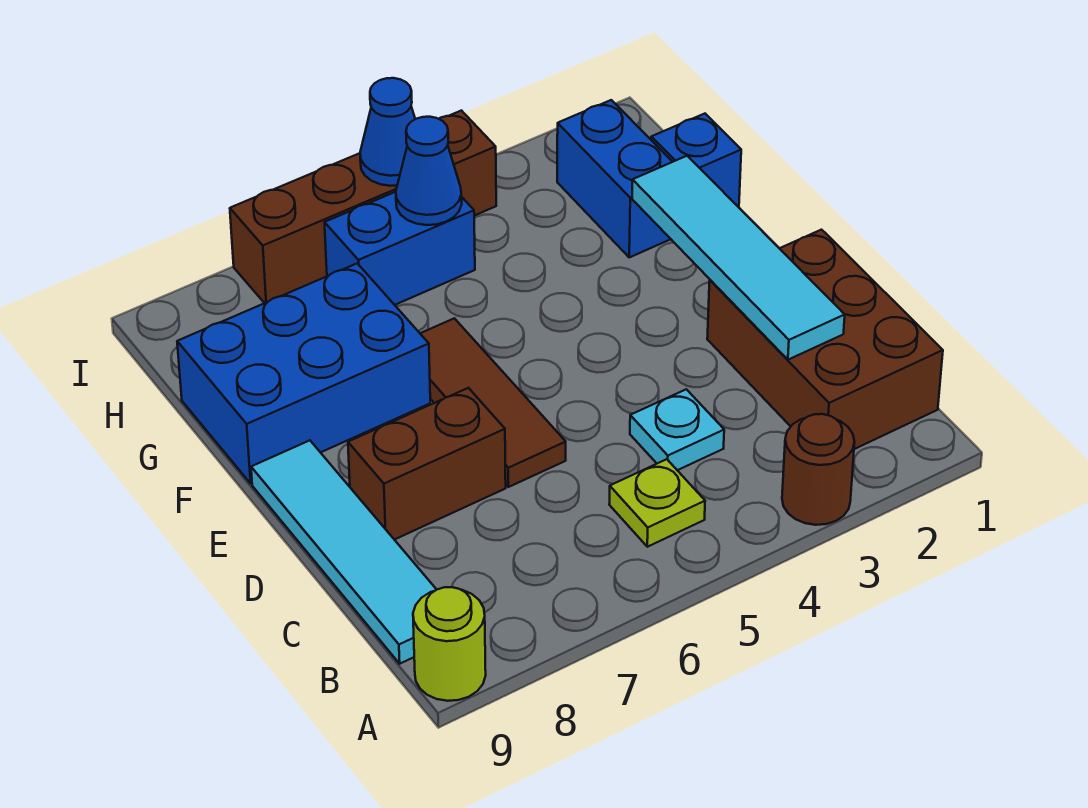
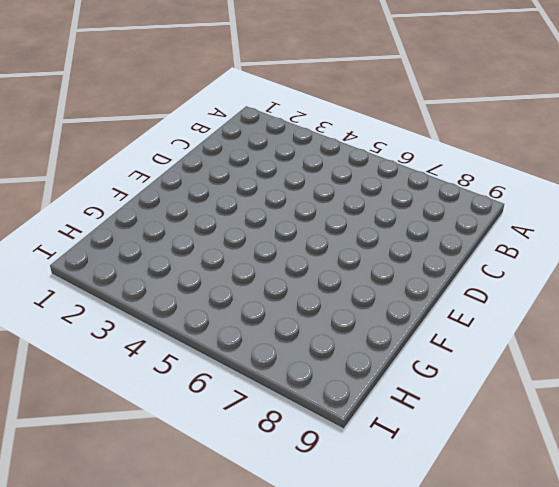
none -> brown 1x1 round brick [782,414,854,525]
none -> lime 1x1 round brick [413,587,486,701]
none -> brown 2x3 brick [707,230,943,449]

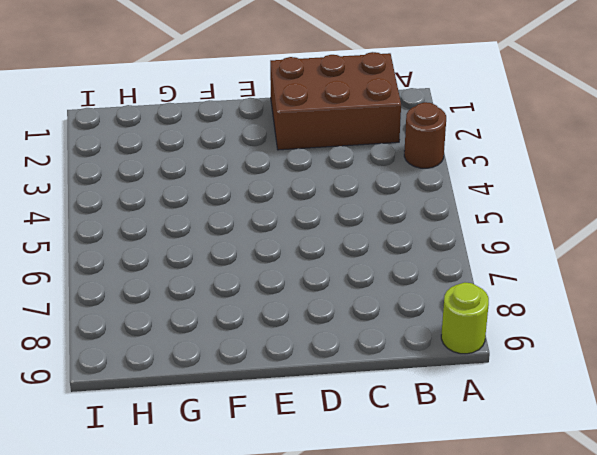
none -> lime 1x1 plate [609,459,705,547]
none -> cyan 1x4 tile [251,441,437,664]
none -> cyan 1x1 plate [630,389,724,470]

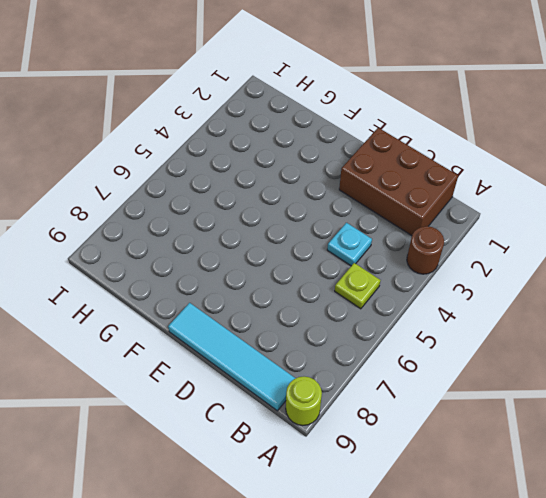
none -> brown 1x3 tile [420,318,566,487]
none -> brown 1x2 brick [348,388,506,540]
none -> blue 2x3 brick [177,263,430,483]

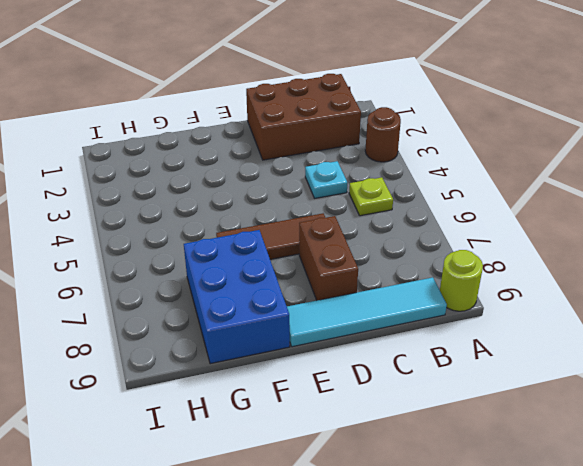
none -> blue 1x1 brick [651,114,741,207]
none -> blue 1x2 brick [557,100,672,257]
none -> blue 1x2 brick [325,192,475,305]

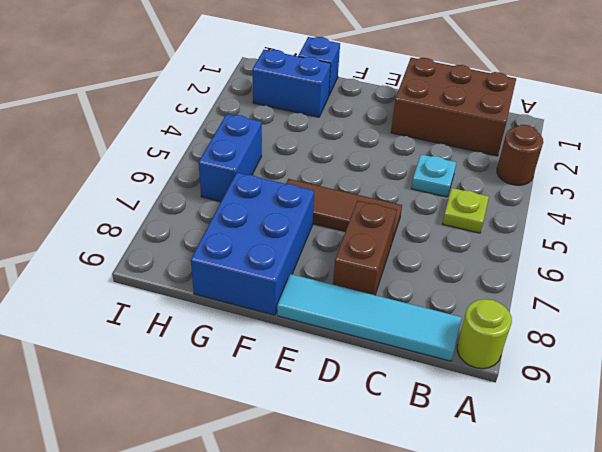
none -> brown 1x4 brick [230,111,496,303]
none -> cyan 1x4 tile [632,156,845,360]
none -> blue 1x1 cone [396,117,462,225]

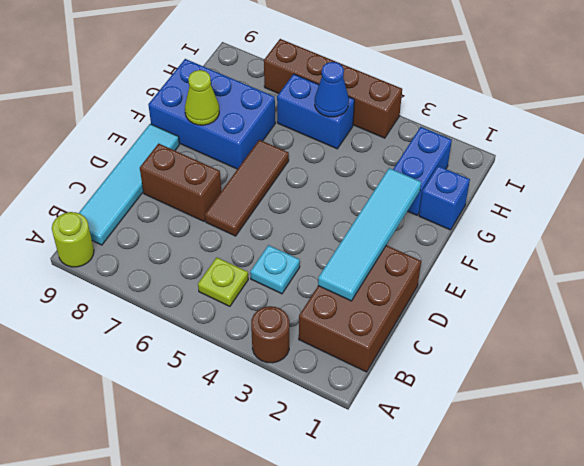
lime 1x1 cone [185,70,219,125] -> none
none -> blue 1x1 cone [360,78,415,186]

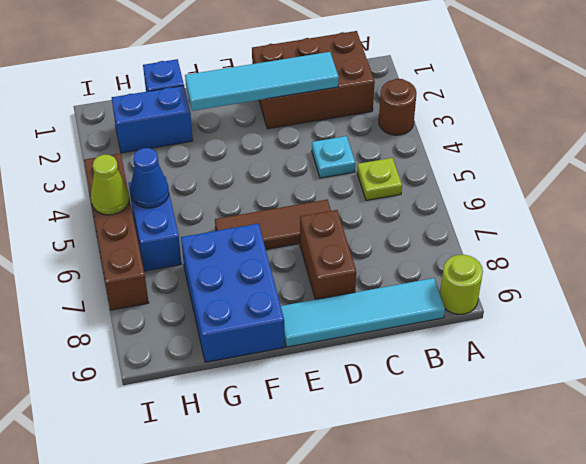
lime 1x1 cone [91,155,129,215] -> blue 1x1 cone [360,78,415,186]

